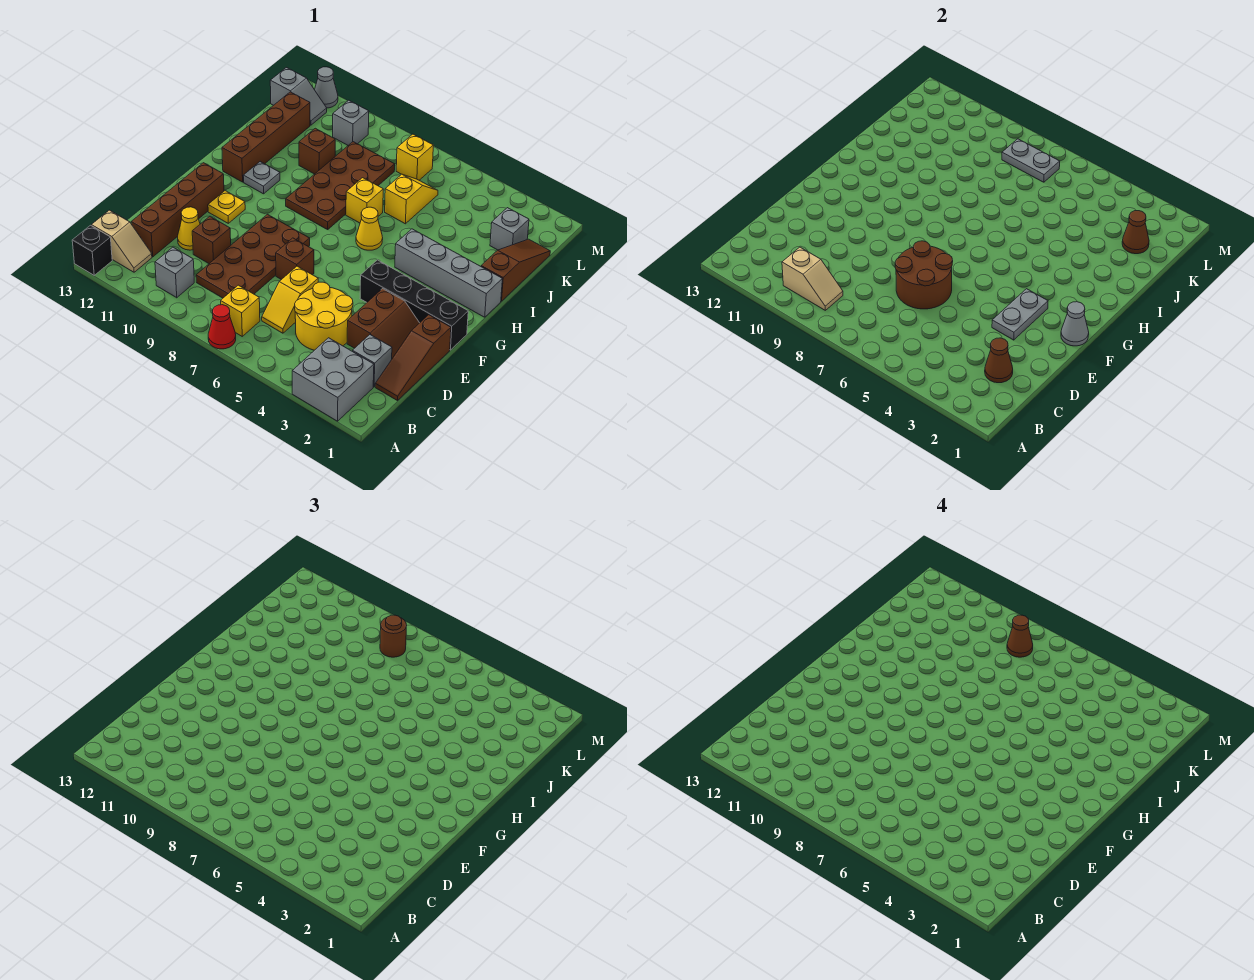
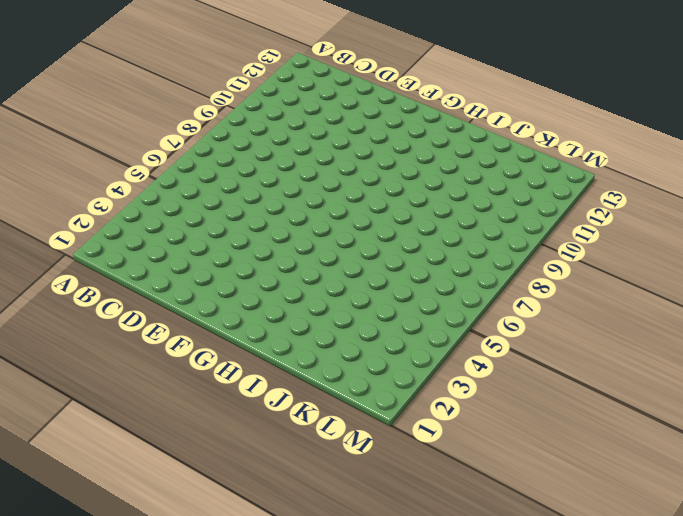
none -> grey 2x2 brick [292,338,374,421]
none -> red 1x1 cone [208,305,236,349]
none -> black 1x1 brick [72,225,112,275]
none -> yellow 1x1 brick [221,285,260,336]

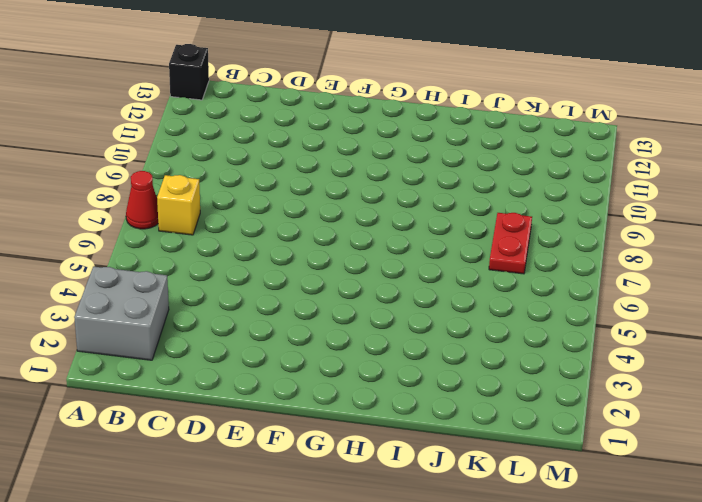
red 1x2 plate [489,213,532,274] -> brown 2x4 plate [286,142,395,229]
none -> grey 1x1 brick [155,247,194,298]
none -> tan 1x2 slope [91,210,152,272]
none -> brown 1x3 slope [375,315,451,401]
none -> grey 1x1 brick [353,335,392,387]

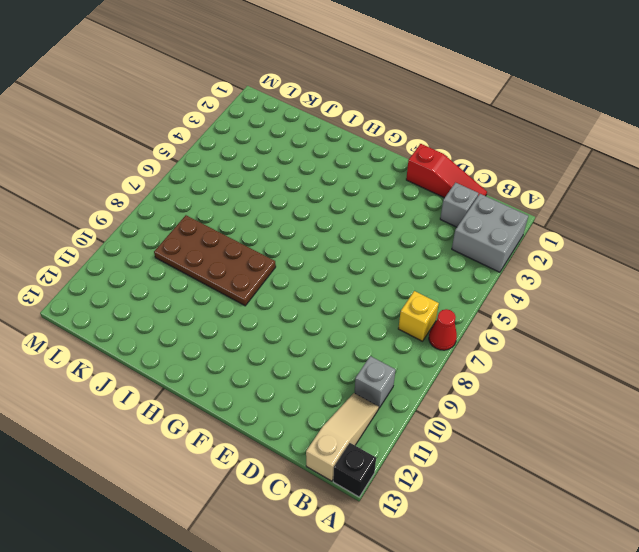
tan 1x3 slope [306,393,379,481] -> tan 1x2 slope [91,210,152,272]
red 1x3 slope [406,144,487,198] -> brown 1x3 slope [375,315,451,401]
none -> yellow 2x2 round brick [295,282,353,350]
none -> yellow 1x2 slope [262,266,318,333]
none -> brown 2x4 plate [196,214,310,298]
none -> brown 1x4 brick [131,163,224,257]

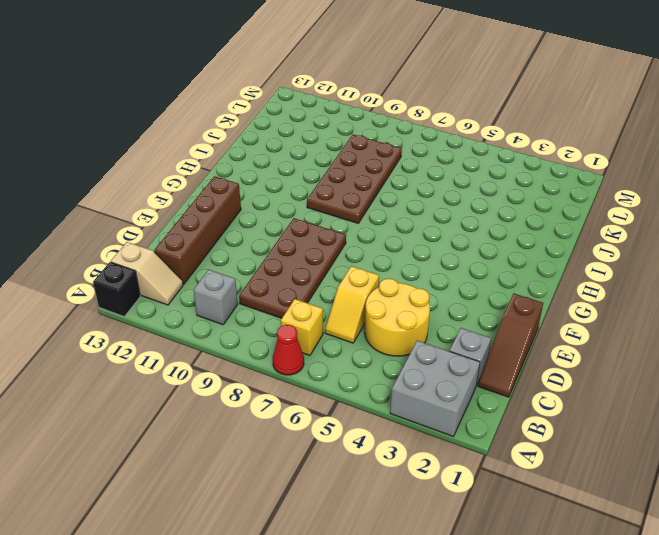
none -> brown 2x2 slope [347,289,419,358]
none -> brown 1x1 brick [192,216,231,264]
none -> yellow 1x1 cone [178,207,200,250]
none -> brown 1x1 brick [276,238,314,280]

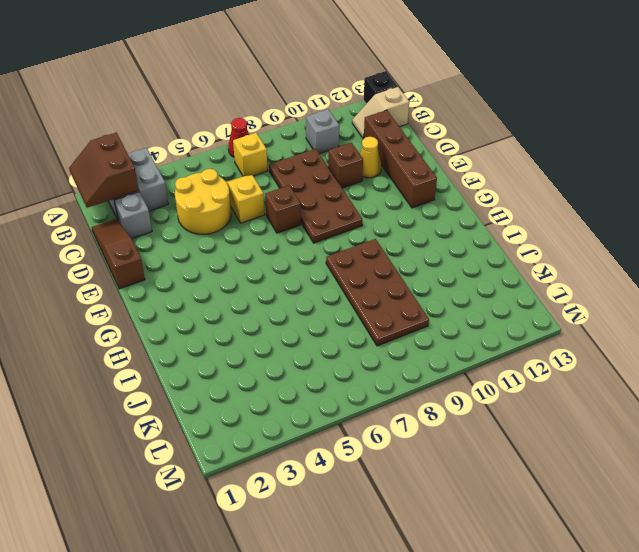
brown 2x2 slope [69,132,139,208] -> brown 2x2 slope moved to [347,289,419,358]
none -> black 1x4 brick [360,260,468,350]
none -> yellow 1x1 plate [208,191,245,223]
none -> grey 1x4 brick [395,229,502,317]
none -> yellow 1x1 cone [356,207,383,250]

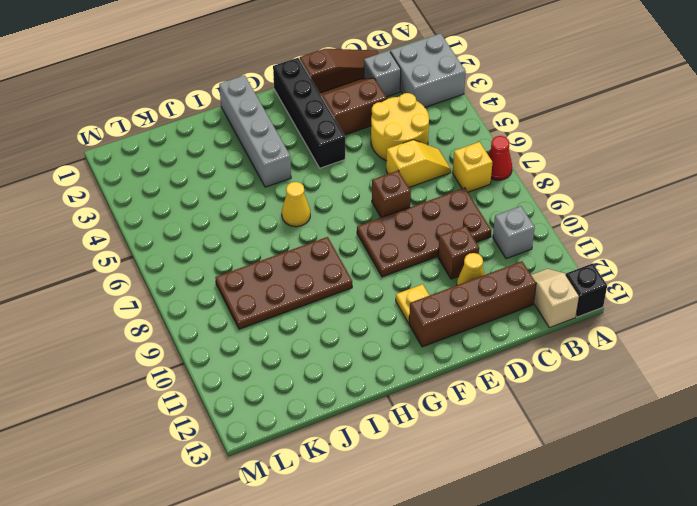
none -> grey 1x1 plate [243,162,280,194]
none -> brown 1x4 brick [222,92,310,182]
none -> brown 1x3 slope [481,239,550,301]
none -> yellow 1x1 brick [346,178,383,223]

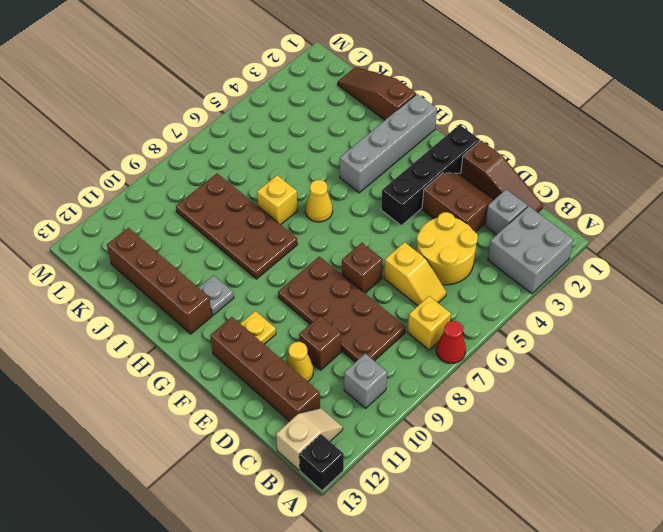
none -> yellow 1x2 slope [385,174,438,224]
none -> brown 1x1 brick [299,128,335,174]
none -> grey 1x1 brick [490,208,529,250]
none -> yellow 1x1 brick [396,134,433,180]

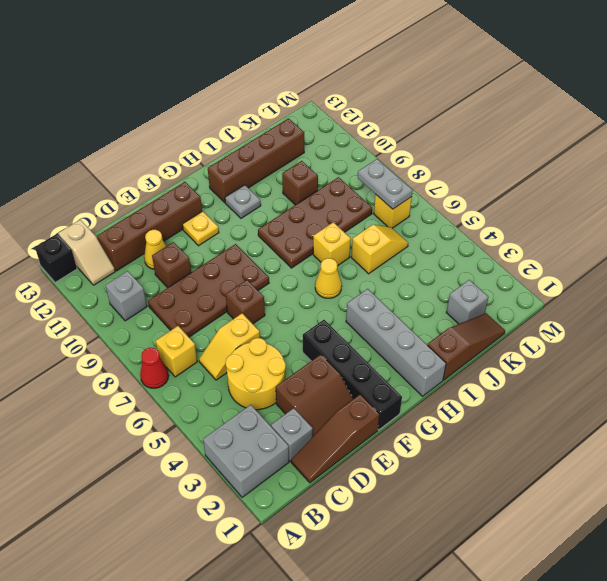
none -> grey 1x1 brick [333,100,369,145]
none -> grey 1x2 slope [270,68,327,125]
none -> grey 1x1 cone [315,67,338,108]
none -> tan 1x2 slope [782,247,843,310]

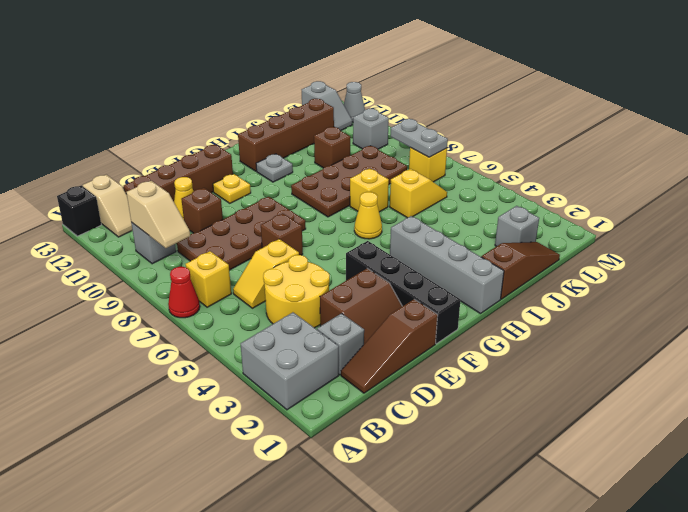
none -> brown 1x1 cone [985,338,1013,383]
none -> brown 2x2 round brick [895,241,953,309]
none -> grey 1x2 plate [992,289,1048,340]
none -> grey 1x1 cone [1061,302,1089,346]

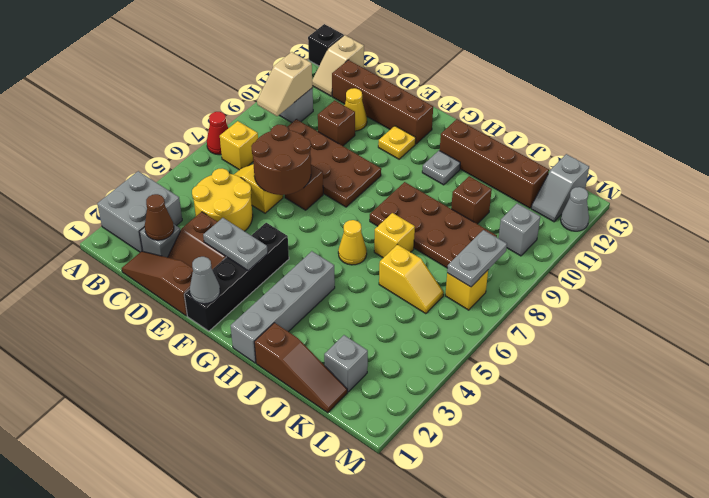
none -> brown 1x1 cone [1122,211,1149,254]
none -> brown 1x1 round brick [380,615,407,657]
none -> brown 1x1 cone [1007,615,1033,657]

